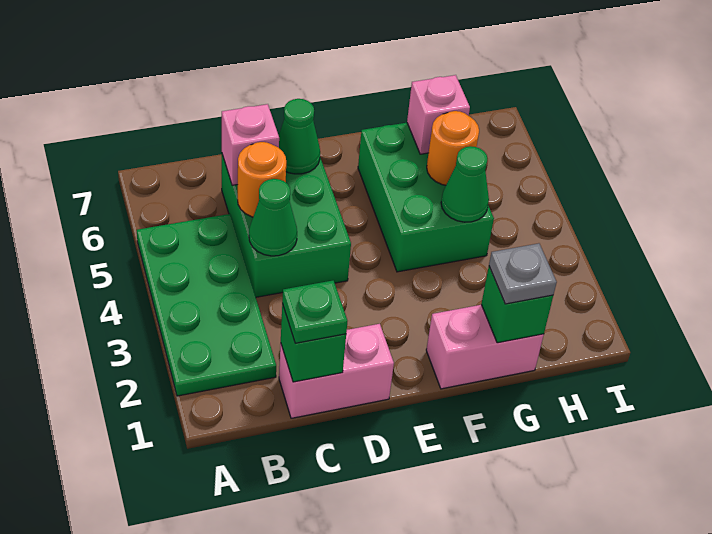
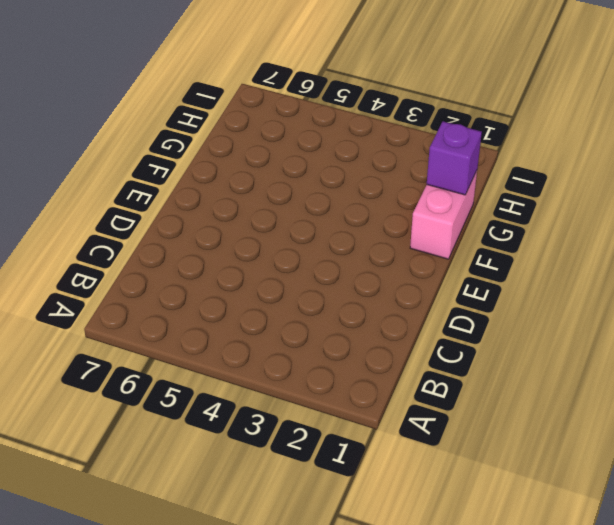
purple 1x1 brick [427,121,482,195] -> green 1x1 brick [481,267,553,343]
none -> green 2x4 plate [137,214,276,396]
none -> pink 1x2 brick [279,324,394,418]
none -> green 2x3 brick [222,155,351,297]

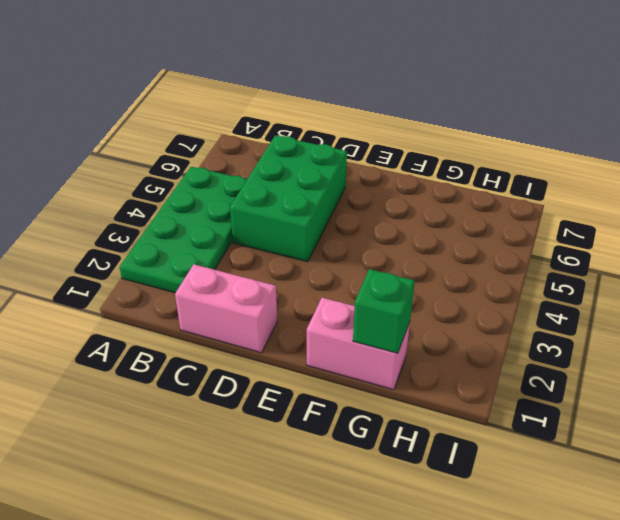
none -> green 2x3 brick [358,123,494,272]
none -> green 1x1 brick [281,304,346,382]
none -> green 1x1 cone [249,179,297,256]

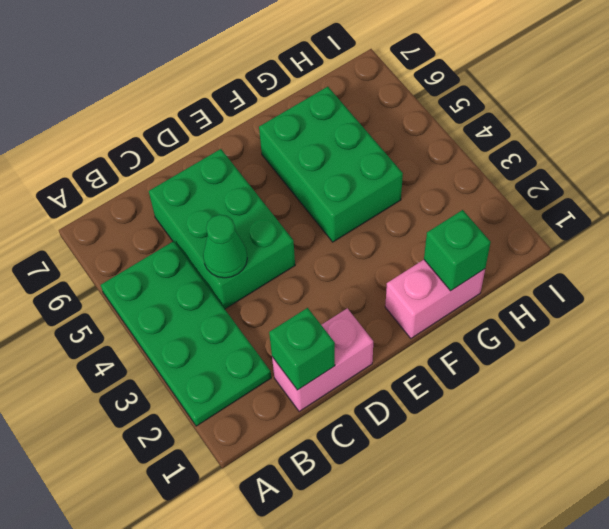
none -> orange 1x1 round brick [238,142,286,217]
none -> pink 1x1 brick [222,104,279,185]
none -> green 1x1 cone [279,99,320,174]

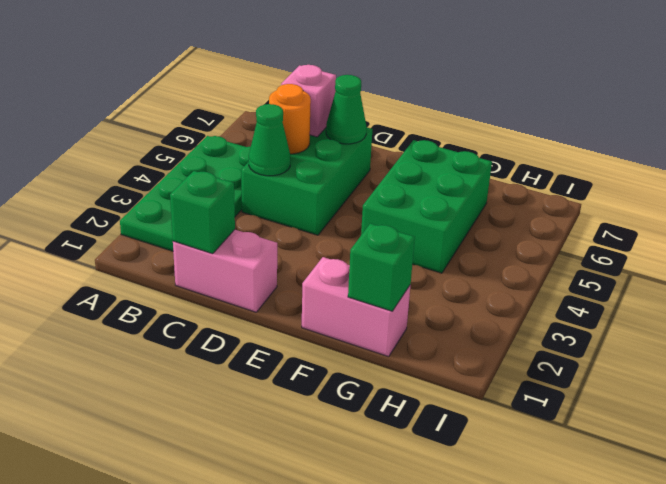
none -> green 1x1 cone [441,146,489,222]
none -> orange 1x1 round brick [427,111,479,185]
none -> pink 1x1 brick [407,75,470,154]

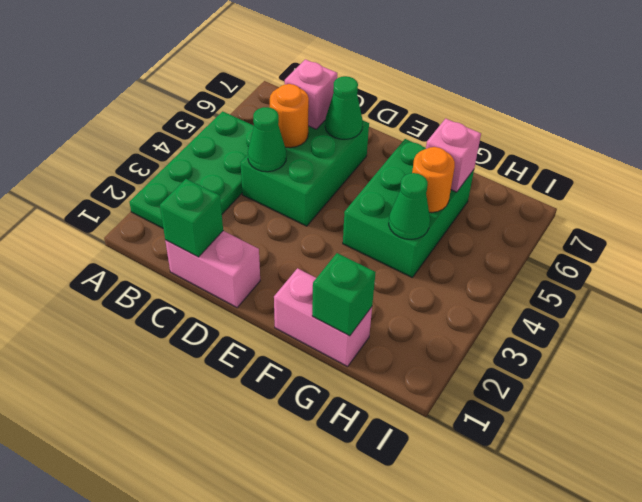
none -> green 1x1 plate [282,281,347,343]
none -> grey 1x1 plate [489,243,557,304]

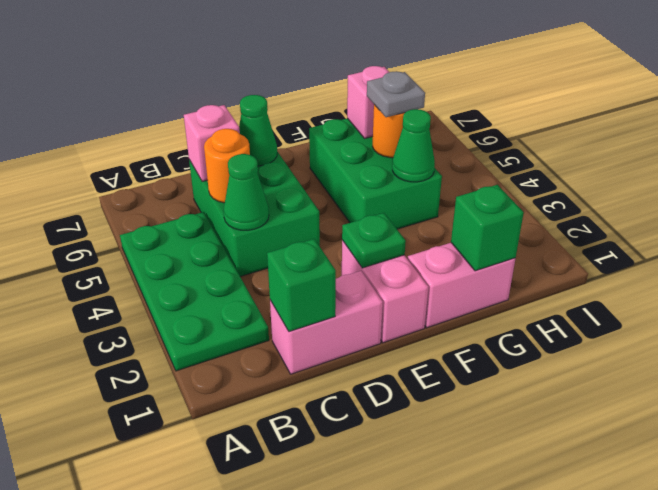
pink 1x2 brick [342,240,428,343] -> none
green 1x1 plate [342,213,406,268] -> green 1x1 plate moved to [282,281,347,343]
grey 1x1 plate [367,71,425,117] -> grey 1x1 plate moved to [489,243,557,304]

